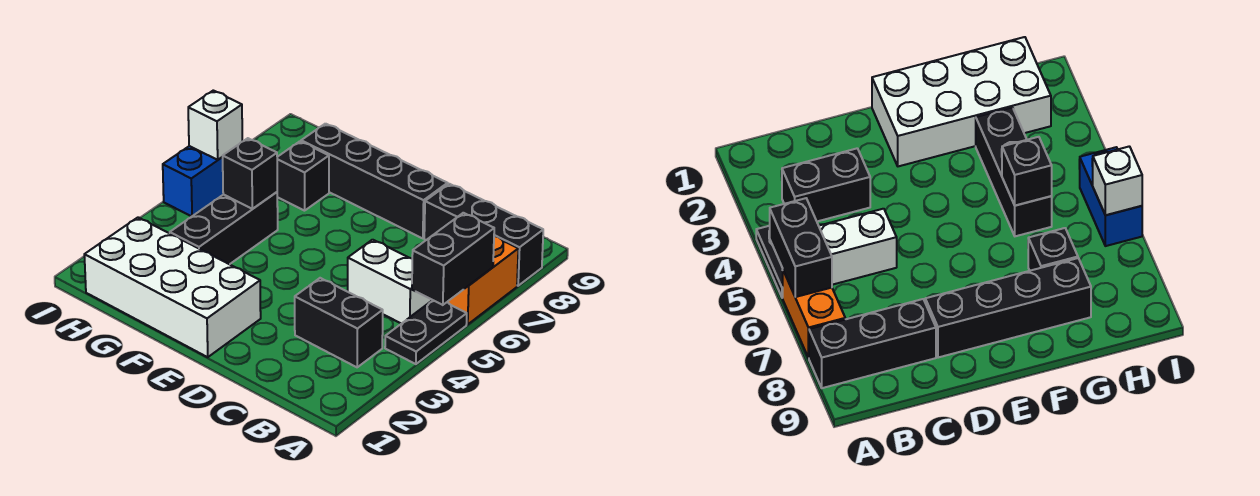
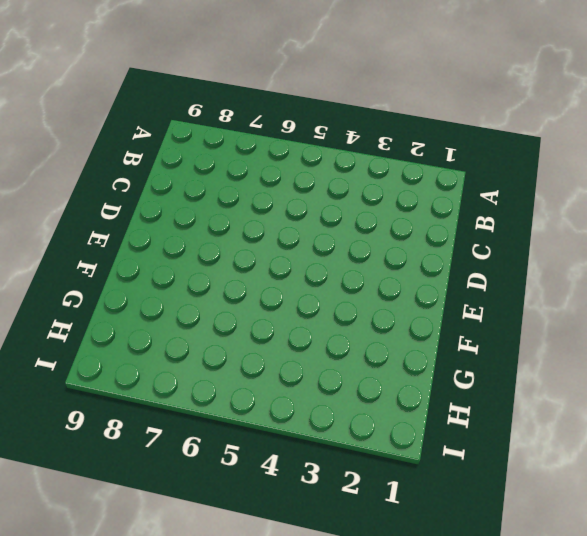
none -> black 1x2 plate [385,300,467,364]
none -> orange 1x2 brick [448,236,518,324]
none -> black 1x3 brick [424,184,543,286]

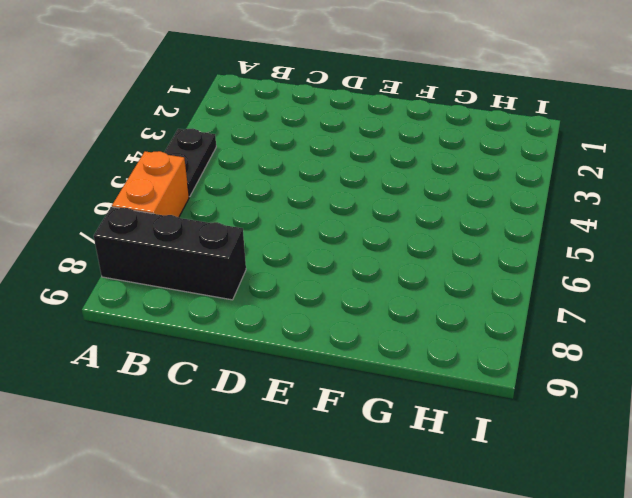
none -> black 1x2 brick [295,278,383,367]
none -> white 1x2 brick [348,240,432,324]
none -> black 1x4 brick [301,124,448,238]

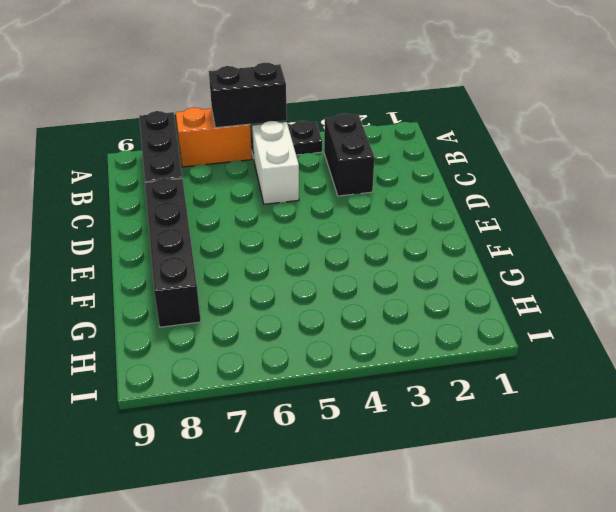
none -> white 2x4 brick [84,217,261,357]
none -> black 1x3 brick [170,192,278,264]
none -> black 1x1 brick [277,141,329,211]

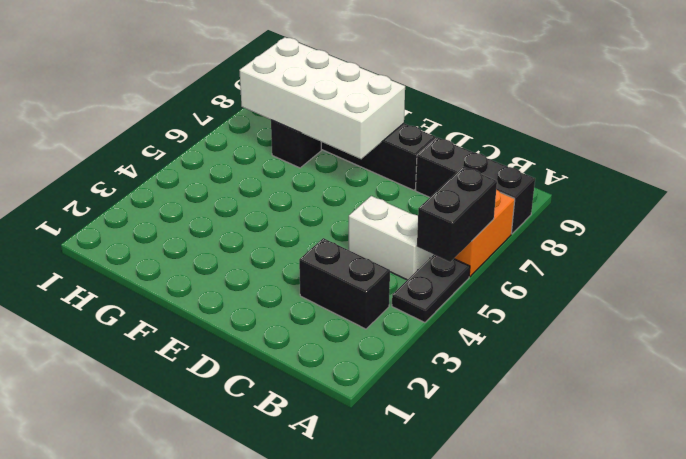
white 2x4 brick [239,37,405,159] -> white 2x4 brick moved to [84,217,261,357]
none -> black 1x3 brick [170,192,278,264]
none -> blue 1x2 brick [163,146,224,217]
none -> black 1x1 brick [223,138,277,209]

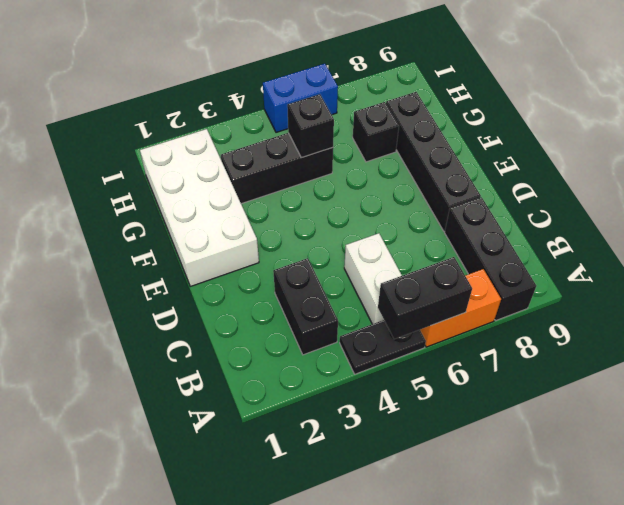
none -> white 1x1 brick [188,91,242,160]

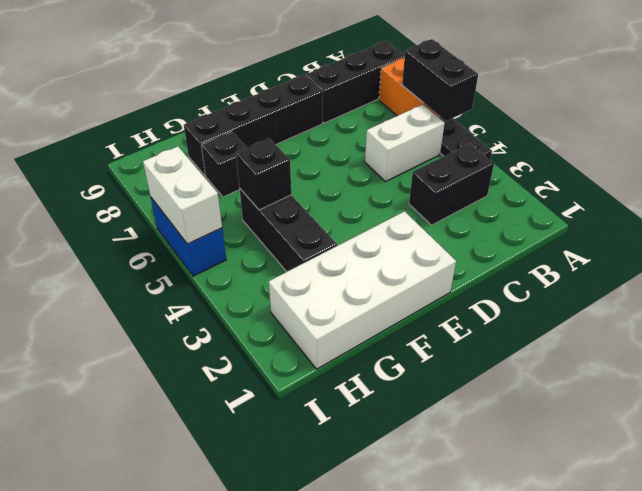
white 1x2 brick [143,146,222,244] -> white 1x1 brick [188,91,242,160]

